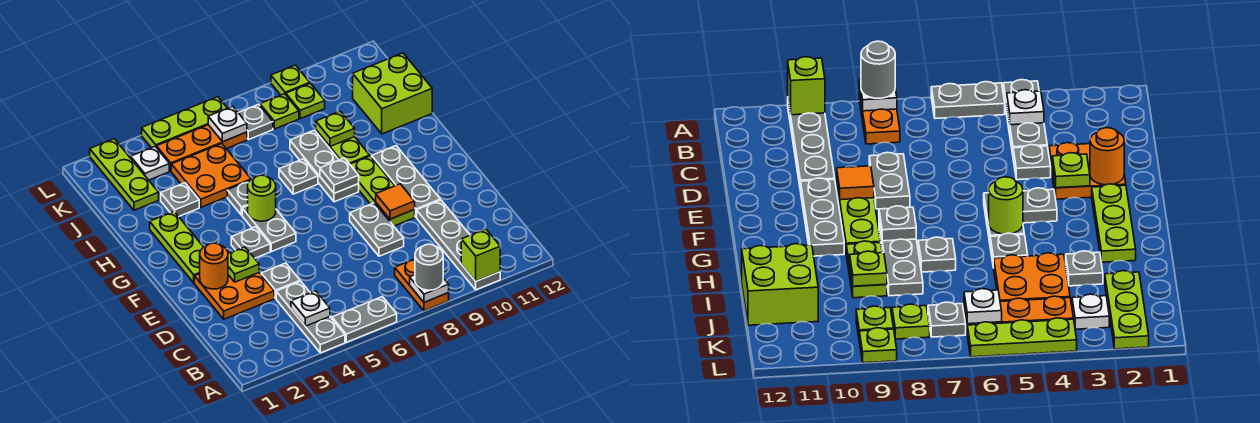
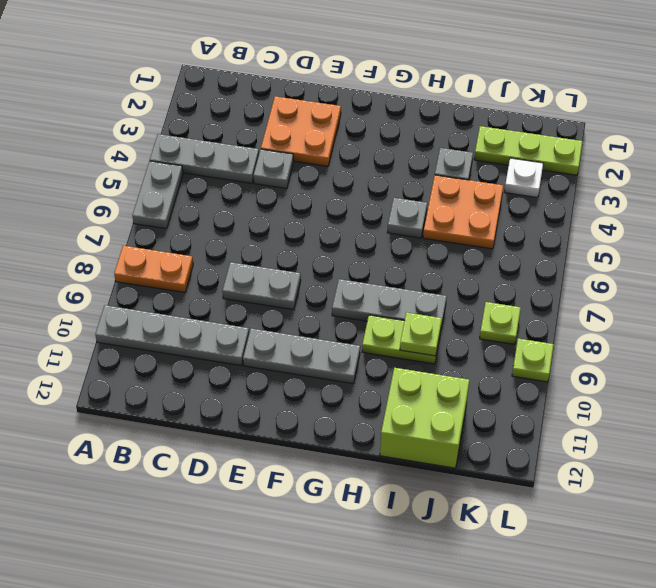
none -> lime 1x3 plate [350,156,415,226]
none -> lime 1x3 plate [150,212,203,283]
none -> grey 1x1 plate [231,227,270,258]
none -> grey 1x2 plate [242,206,296,252]

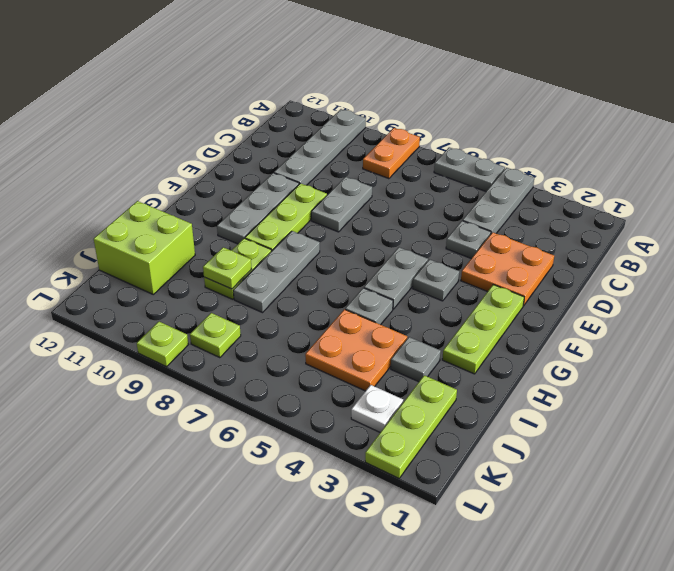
none -> grey 1x1 plate [279,159,318,194]
none -> orange 1x3 plate [156,125,247,171]
none -> grey 1x1 plate [238,104,273,140]
none -> lime 1x1 plate [286,83,325,119]

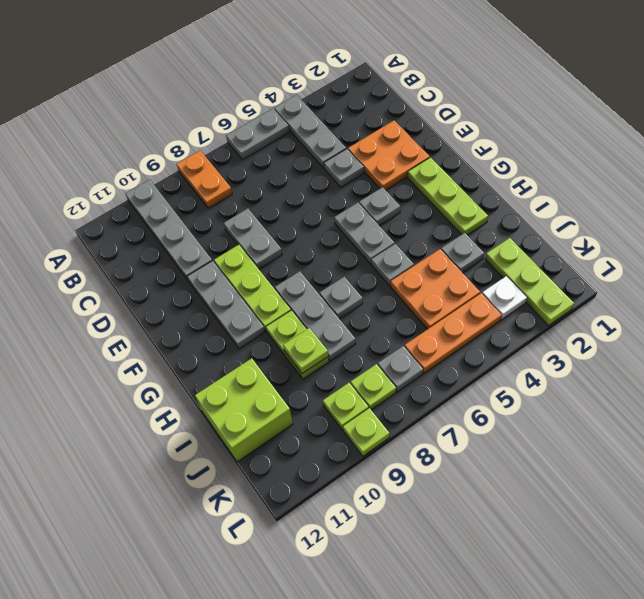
none -> lime 1x3 plate [142,97,227,148]
none -> white 1x1 plate [410,275,449,302]
none -> lime 1x1 brick [461,229,500,281]
none -> white 1x1 plate [291,291,330,326]

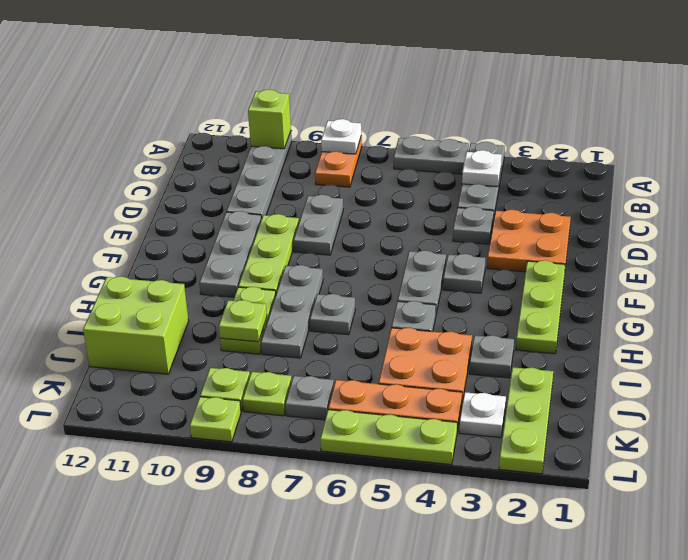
none -> orange 1x1 round brick [200,243,228,289]
none -> lime 1x1 plate [228,247,259,282]
none -> orange 1x1 tile [376,184,415,219]
none -> lime 1x1 round brick [248,175,276,221]

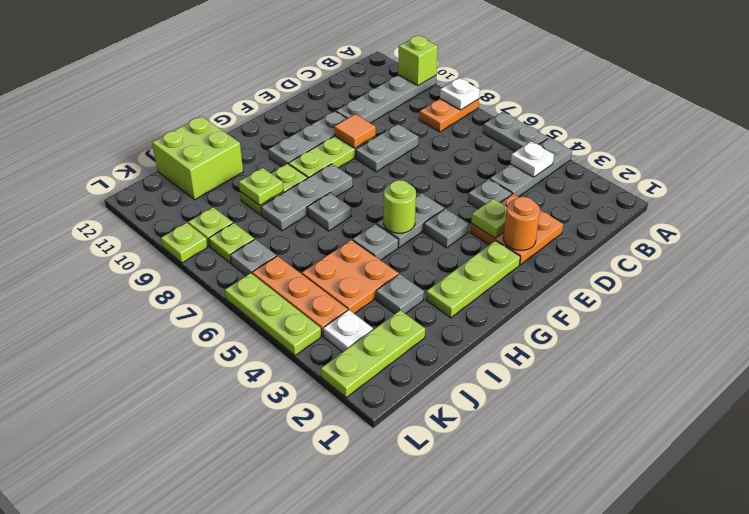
none -> grey 1x1 plate [320,158,359,193]
none -> white 1x1 plate [208,106,247,142]
none -> grey 1x1 round brick [415,244,443,290]

